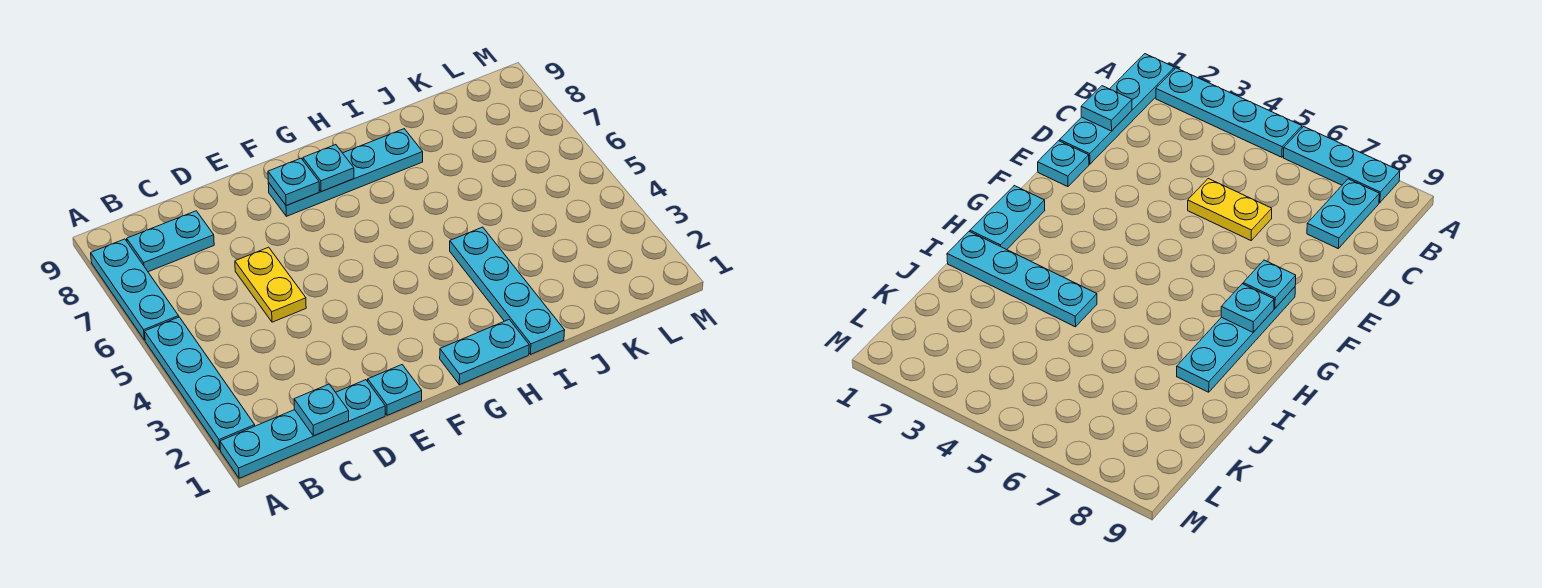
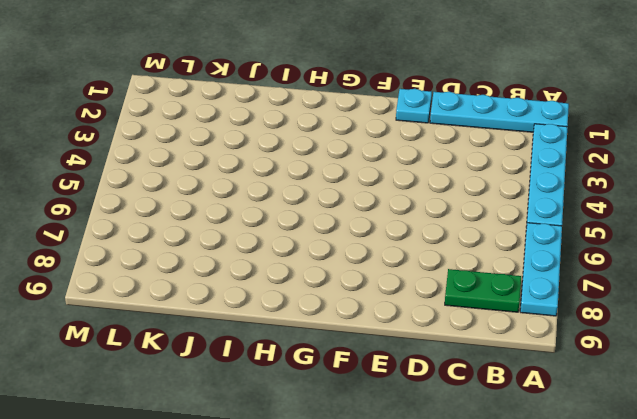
green 1x2 plate [445,269,521,312] -> cyan 1x2 plate [127,211,214,272]
none -> yellow 1x2 plate [235,247,306,322]
none -> cyan 1x4 plate [268,129,423,216]
none -> cyan 1x2 plate [440,320,529,385]

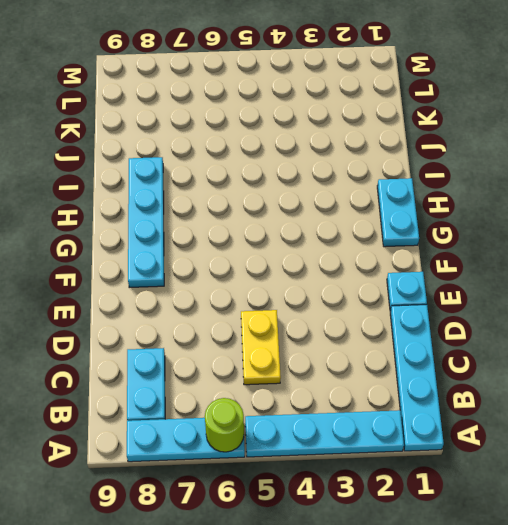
lime 1x1 round brick [205,398,244,452] -> none
yellow 1x2 plate [241,310,281,385] -> yellow 1x2 plate turned to [235,247,306,322]
none -> cyan 1x4 plate [450,227,565,354]
none -> cyan 1x1 plate [294,384,349,436]
none -> cyan 1x1 plate [268,158,319,206]

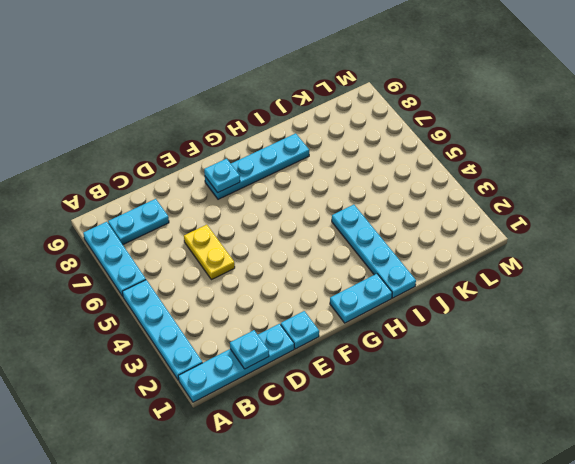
none -> cyan 1x1 plate [303,145,354,192]

